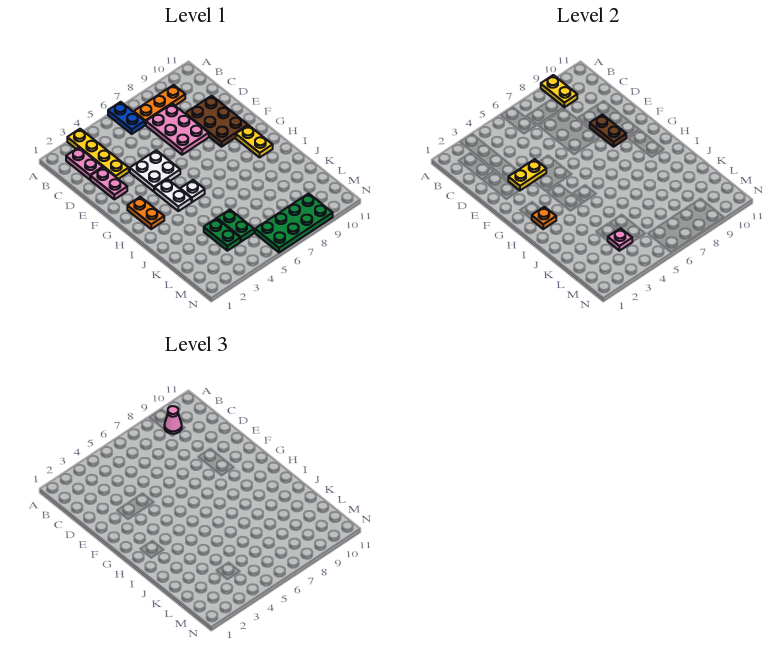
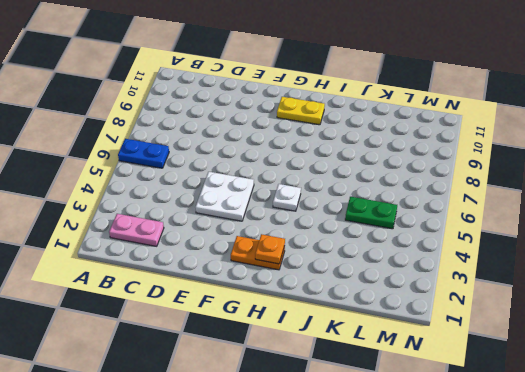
none -> yellow 1x4 plate [67,129,129,179]
none -> orange 1x3 plate [134,85,185,125]
none -> pink 2x3 plate [146,104,209,155]

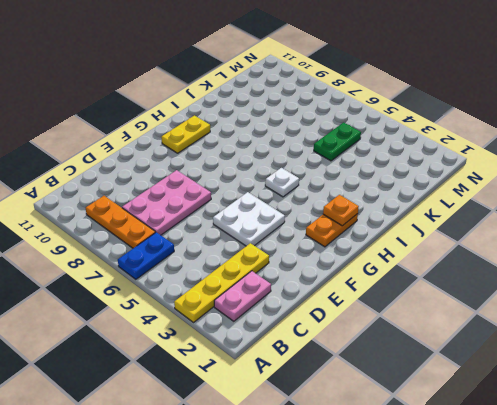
none -> pink 1x2 plate [91,167,127,199]
none -> brown 2x3 plate [185,96,248,147]
none -> white 1x2 plate [154,179,191,211]

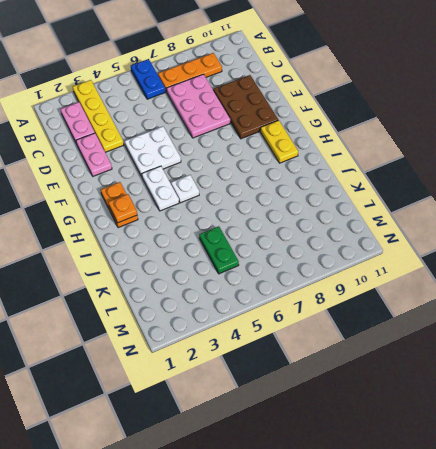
none -> green 1x2 plate [204,218,240,251]
none -> green 2x4 plate [255,193,333,253]
none -> yellow 1x2 plate [541,75,577,107]

